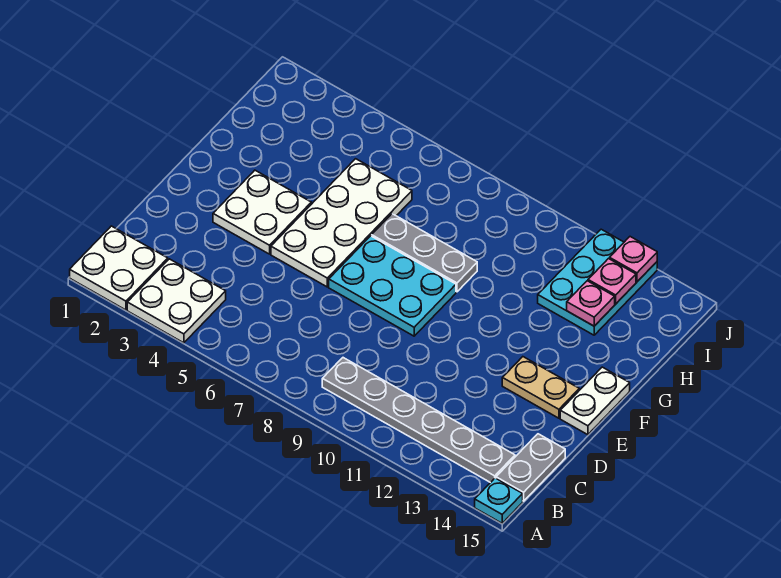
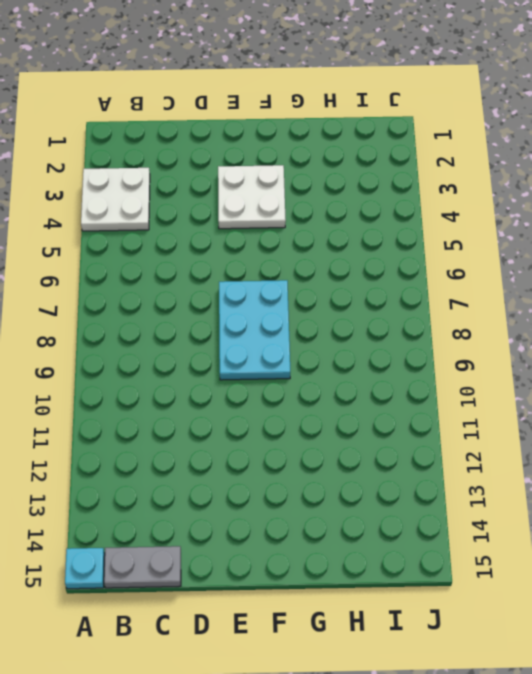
none -> white 2x2 plate [70,226,168,310]
none -> grey 1x6 plate [322,358,515,483]
none -> white 2x4 plate [271,159,412,287]

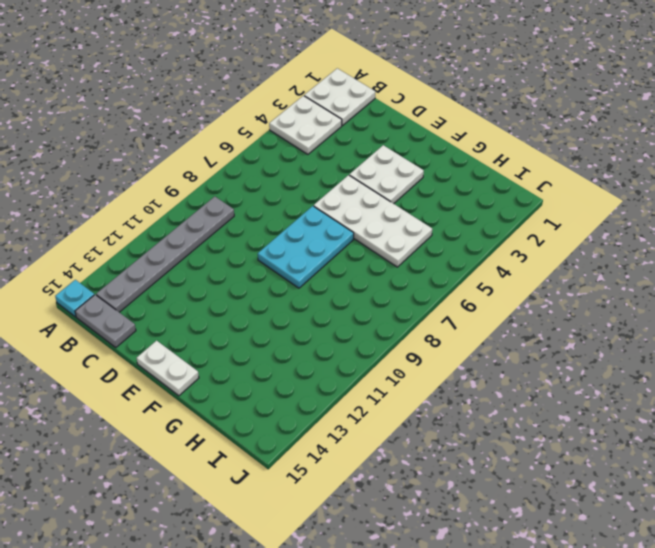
none -> tan 1x2 plate [502,357,579,418]
none -> grey 1x3 plate [372,214,477,292]
none -> cyan 2x3 plate [538,229,657,335]

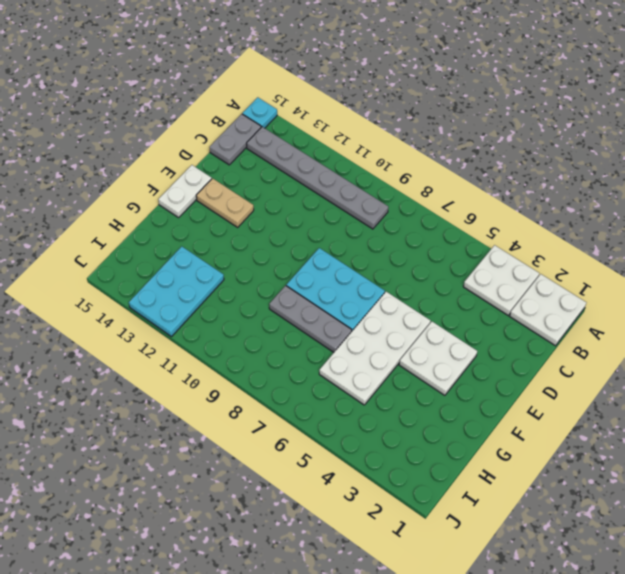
none -> pink 1x1 plate [567,281,615,326]
none -> pink 1x1 plate [588,259,636,304]
none -> pink 1x1 plate [610,237,657,282]

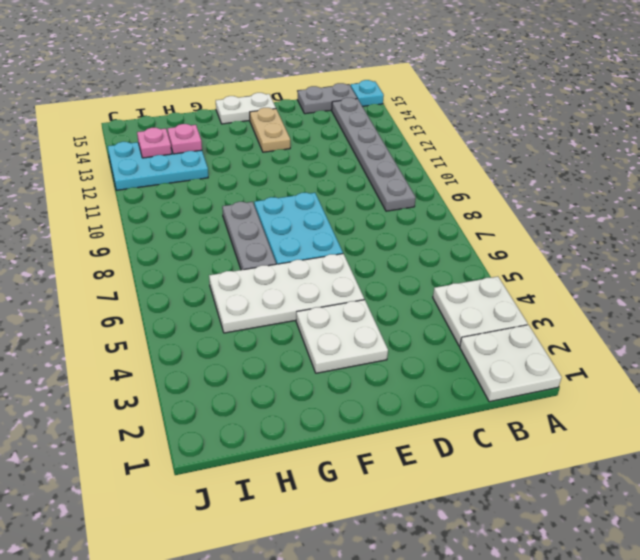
none -> pink 1x1 plate [610,237,657,282]

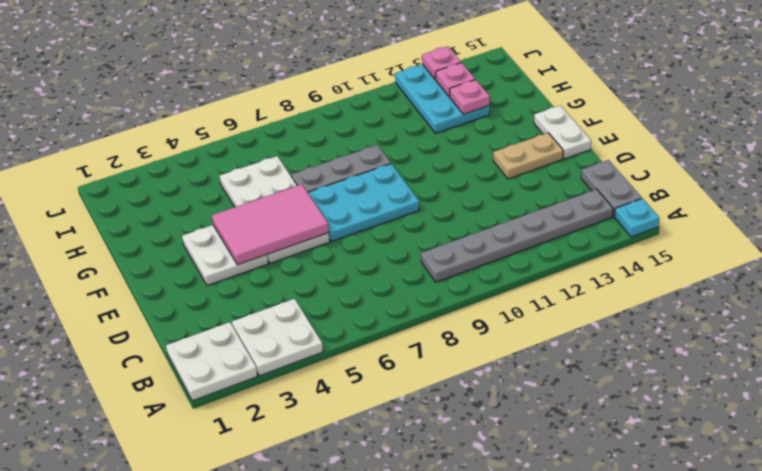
pink 2x3 tile [212,184,329,265] -> none

